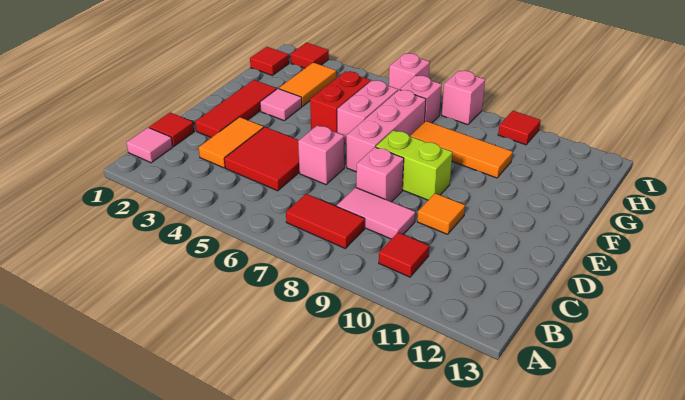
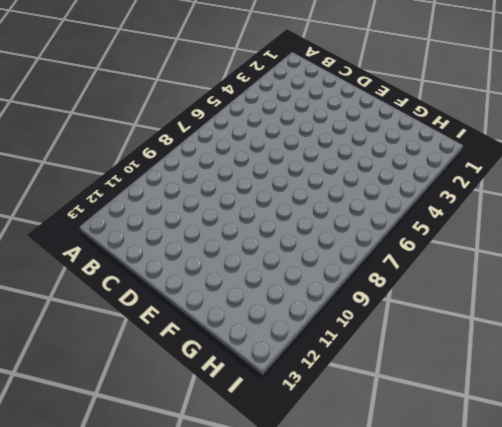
none -> pink 1x1 tile [126,128,173,163]
none -> red 1x2 tile [286,194,365,248]
none -> red 1x1 tile [379,232,429,277]

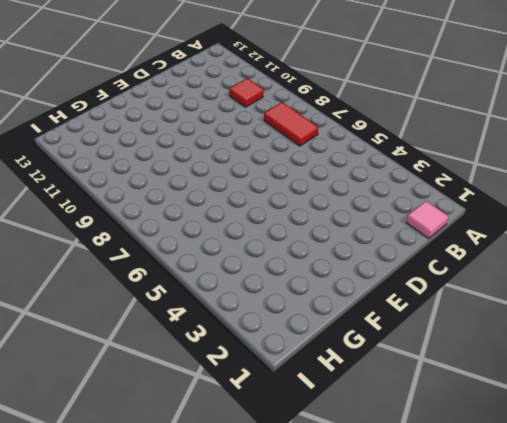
none -> red 1x1 tile [149,113,194,146]
none -> orange 1x2 tile [199,117,264,168]
none -> red 2x2 tile [224,127,300,191]

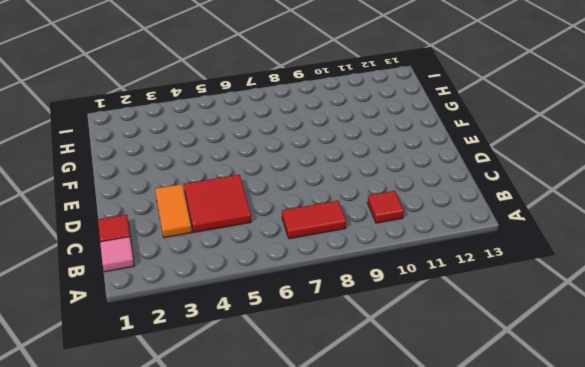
none -> pink 1x2 tile [337,187,415,239]
none -> red 1x3 tile [195,80,277,138]
none -> pink 1x1 brick [298,125,344,185]

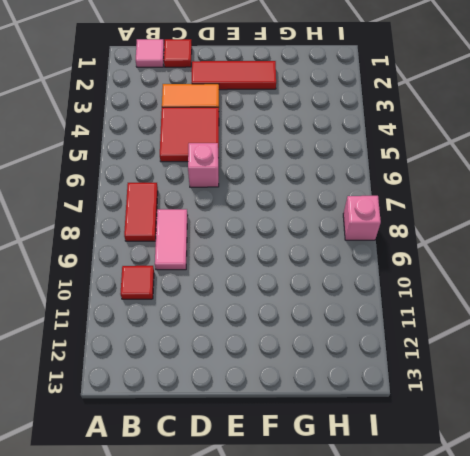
none -> pink 1x1 brick [356,147,404,202]
none -> orange 1x1 tile [417,193,465,234]
none -> pink 1x3 brick [346,90,426,172]

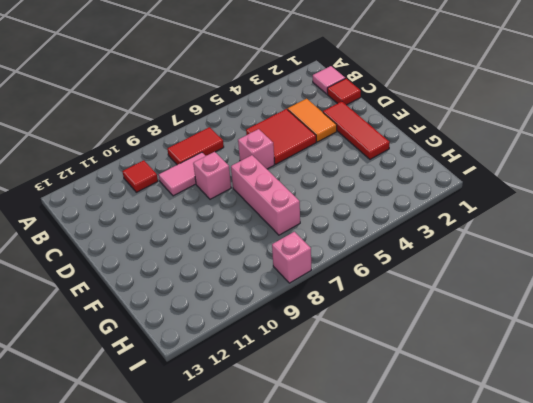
none -> orange 1x1 tile [417,193,465,234]
none -> lime 1x2 brick [376,130,452,200]
none -> pink 1x1 tile [260,89,302,121]

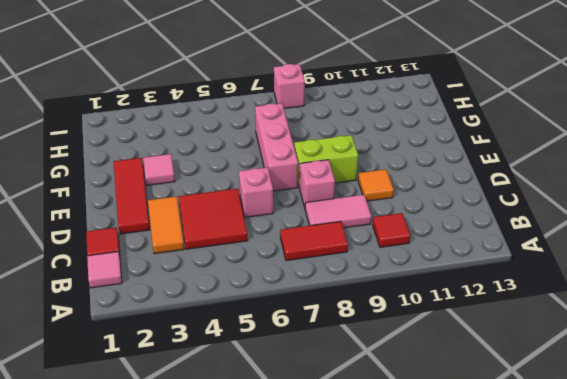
none -> red 1x2 brick [310,71,371,133]
none -> pink 1x2 brick [337,80,398,144]
none -> orange 1x2 tile [279,63,336,106]

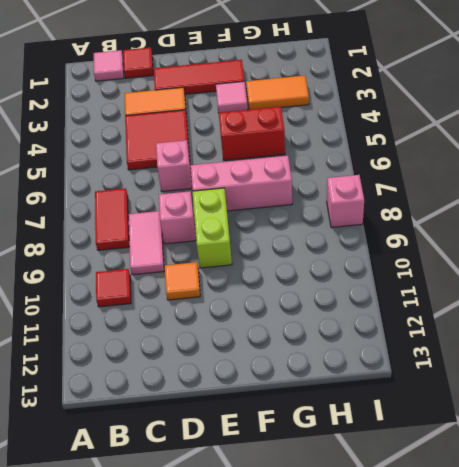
none -> pink 1x2 brick [337,80,398,144]
none -> orange 1x3 tile [410,121,513,178]
none -> red 1x1 tile [250,47,289,75]

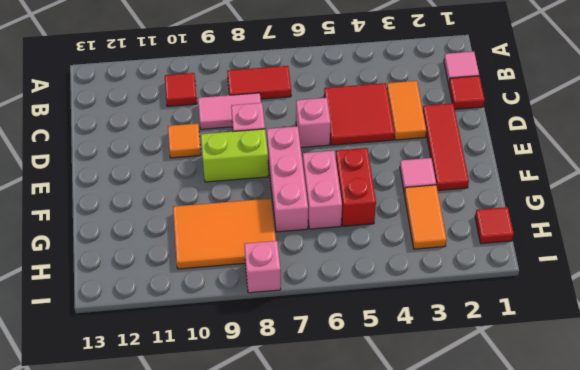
orange 2x3 tile [173,198,276,269] -> orange 1x3 tile [410,121,513,178]
none -> pink 1x1 brick [400,76,442,123]
none -> red 1x1 tile [290,43,329,68]
none -> pink 1x1 brick [389,53,430,90]

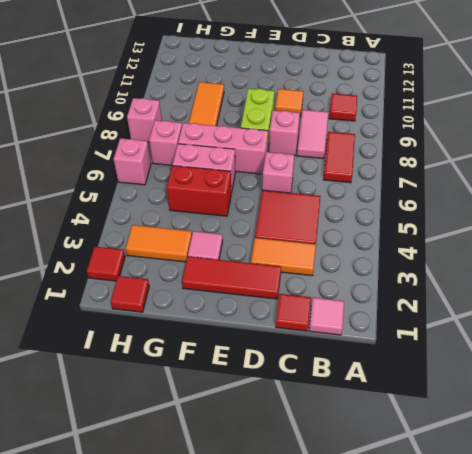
none -> red 1x1 tile [498,111,541,145]

